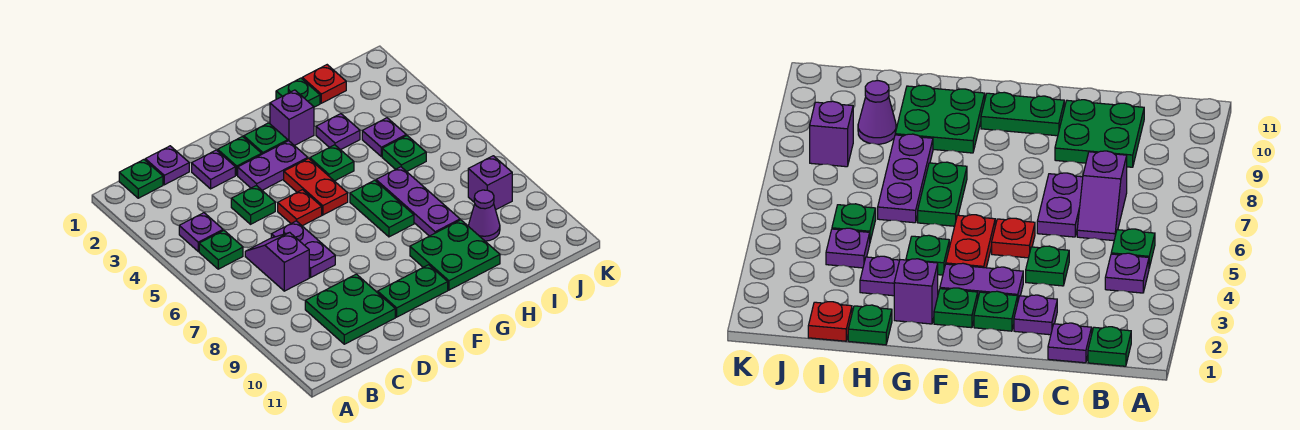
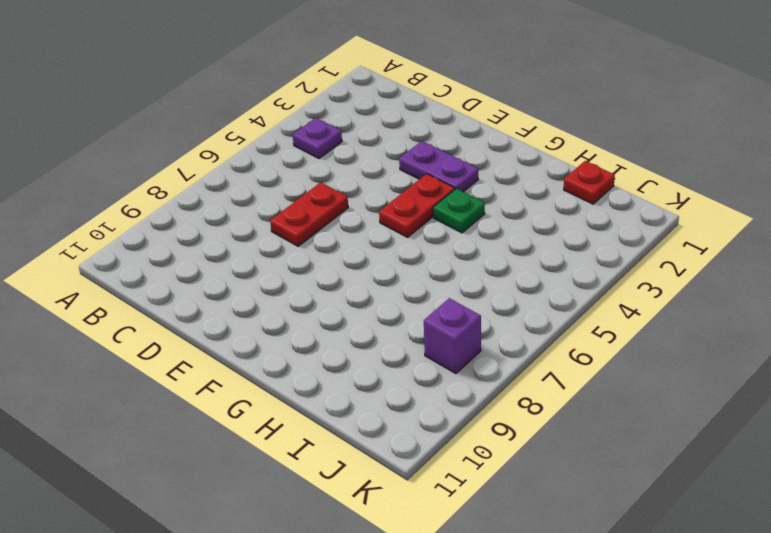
red 1x2 plate [270,182,348,246] -> purple 1x2 plate [271,221,335,277]
none -> green 1x1 plate [119,160,163,198]
none -> green 1x1 plate [199,231,243,269]
none -> purple 1x1 plate [145,146,189,185]

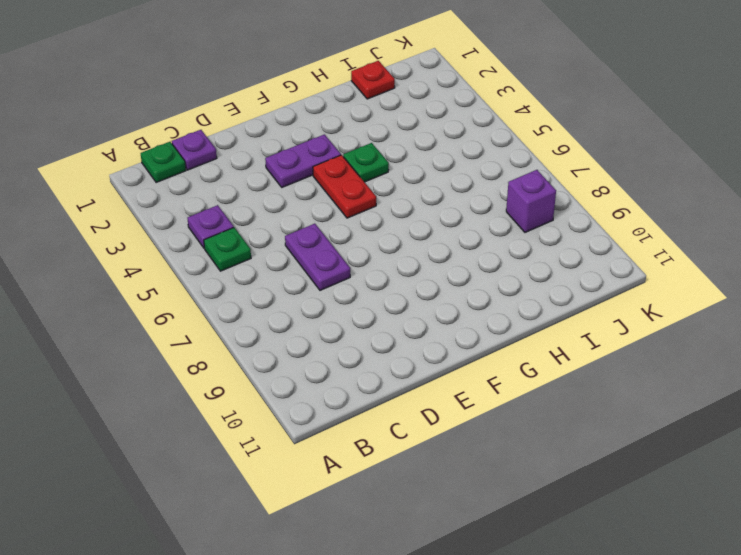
none -> purple 1x2 slope [245,232,309,291]
none -> green 2x2 plate [305,274,395,344]
none -> purple 1x1 plate [192,150,235,189]

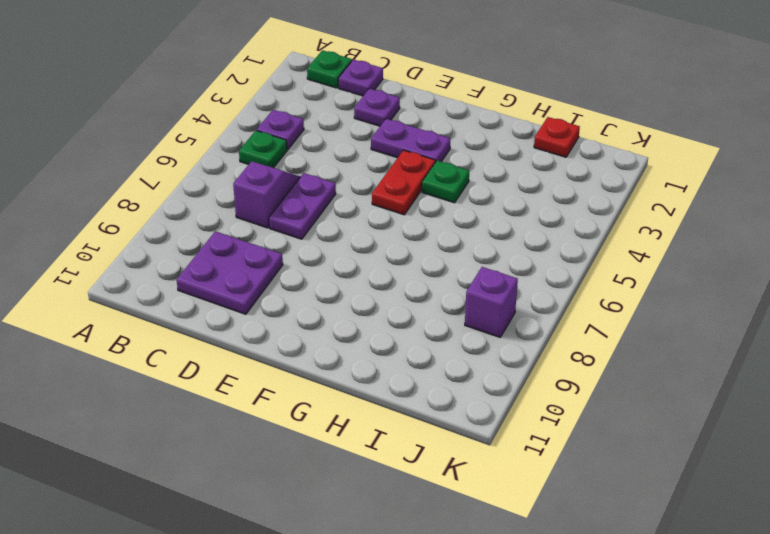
purple 2x2 plate [177,231,283,314] -> green 2x2 plate [305,274,395,344]
none -> green 1x1 plate [231,185,275,224]
none -> green 1x1 plate [218,137,262,175]
none -> red 1x1 plate [278,190,322,226]

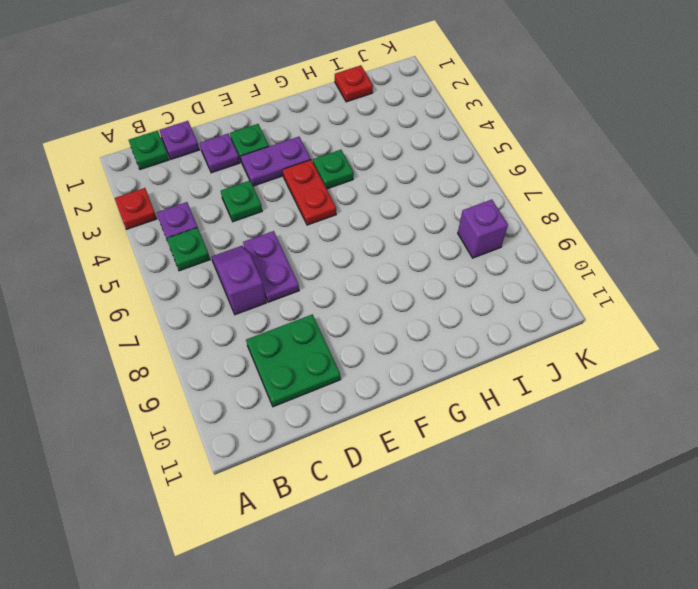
red 1x1 plate [115,188,157,229] -> red 1x1 plate moved to [278,190,322,226]
none -> green 1x2 plate [378,265,448,317]
none -> green 1x1 plate [244,123,288,154]
none -> purple 1x1 brick [270,90,314,146]

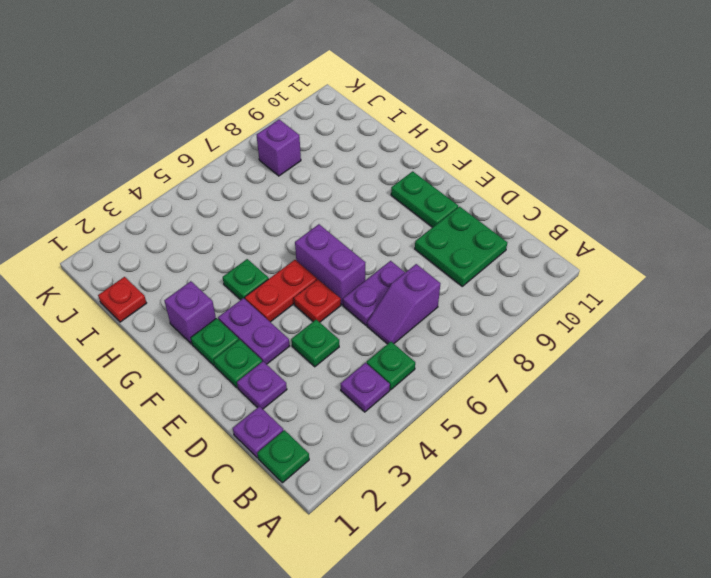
purple 1x2 brick [295,224,365,305] -> none
none -> green 1x2 plate [350,180,414,237]
none -> green 2x2 plate [410,220,500,290]
none -> green 1x1 plate [276,78,320,107]

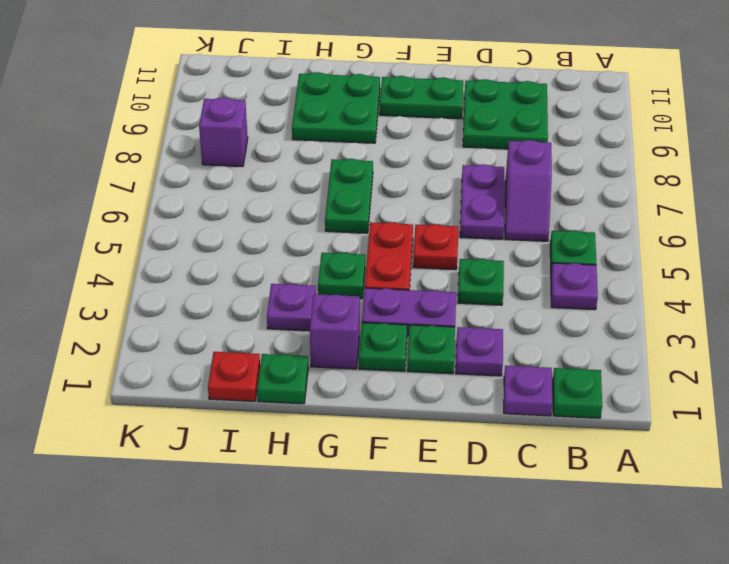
none -> purple 1x3 plate [376,167,460,236]
none -> purple 1x1 plate [362,118,406,157]
none -> green 1x1 plate [382,136,426,172]

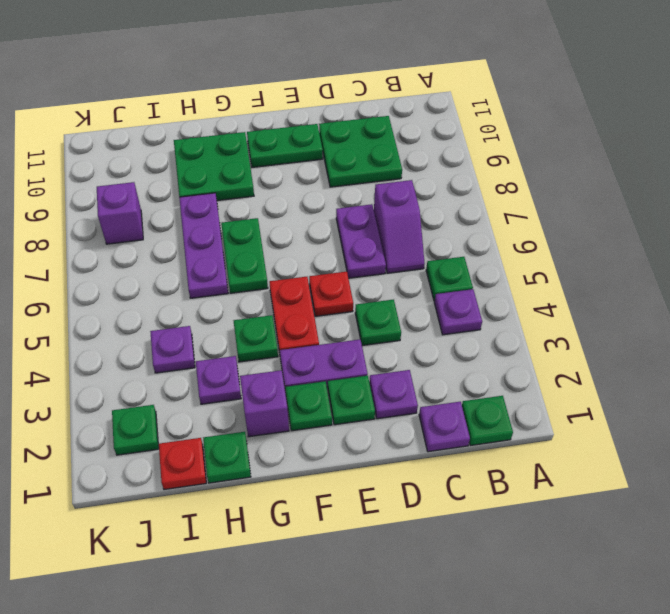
green 1x1 plate [112,405,159,455] -> green 1x1 plate moved to [382,136,426,172]
none -> purple 1x1 cone [469,190,500,241]

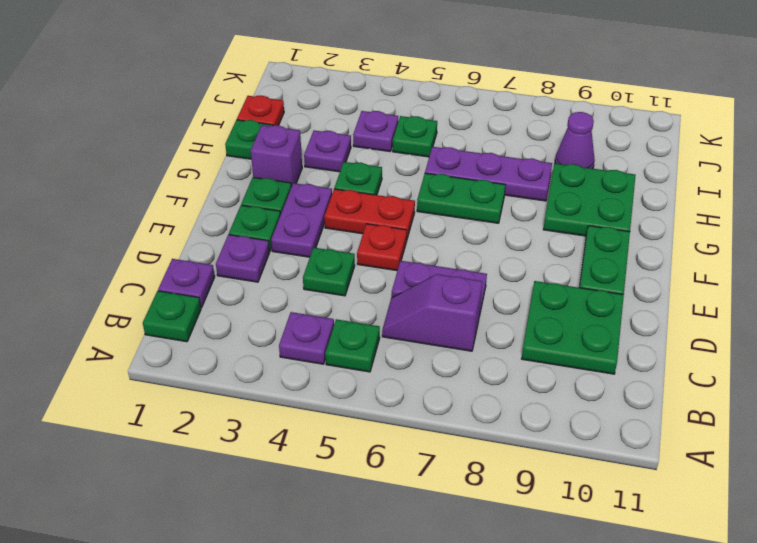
none -> purple 1x1 brick [468,156,512,210]

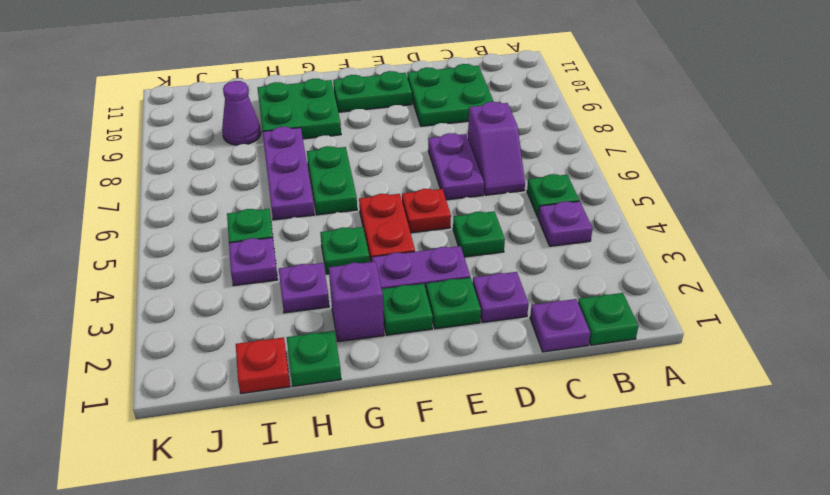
none -> purple 1x1 brick [468,156,512,210]

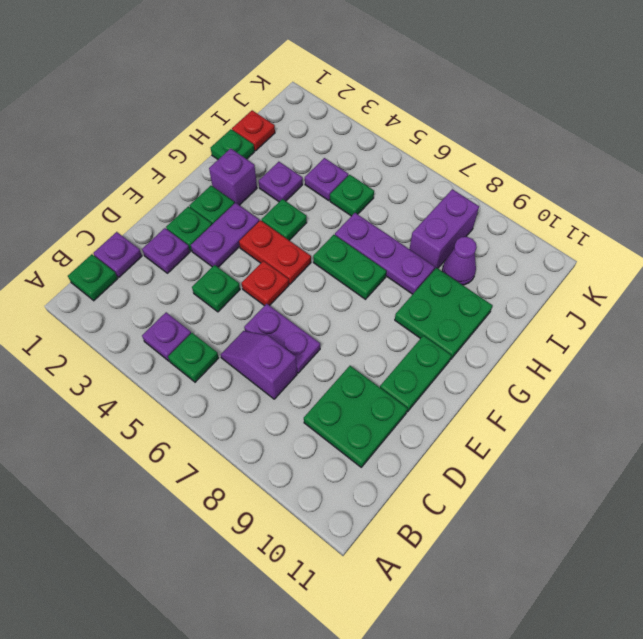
purple 1x2 brick [410,189,479,269] -> purple 1x1 brick [468,156,512,210]

